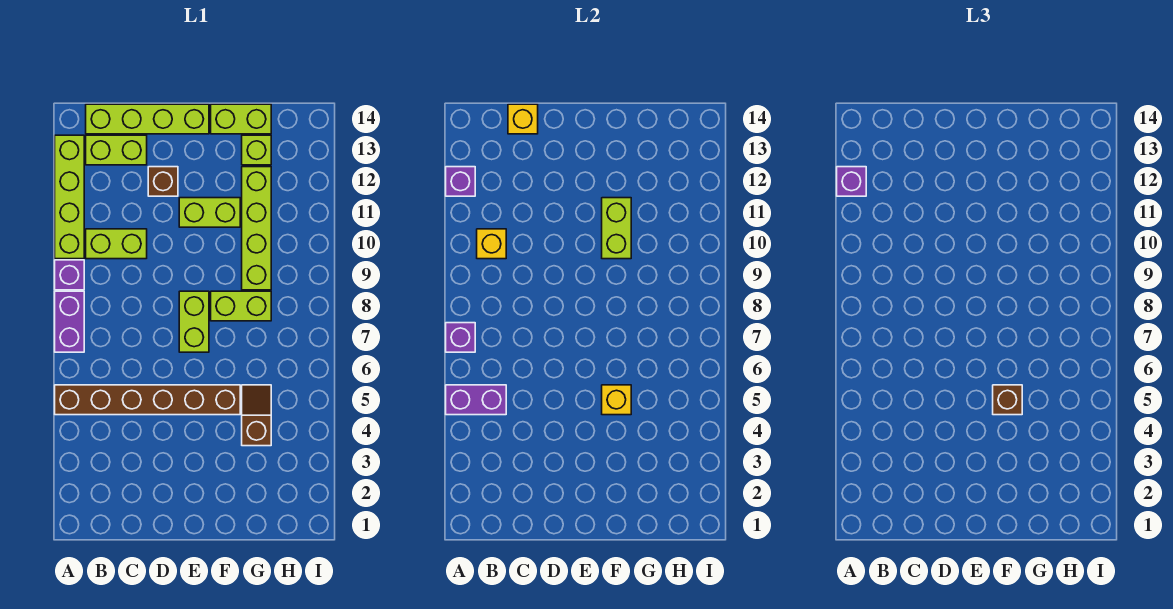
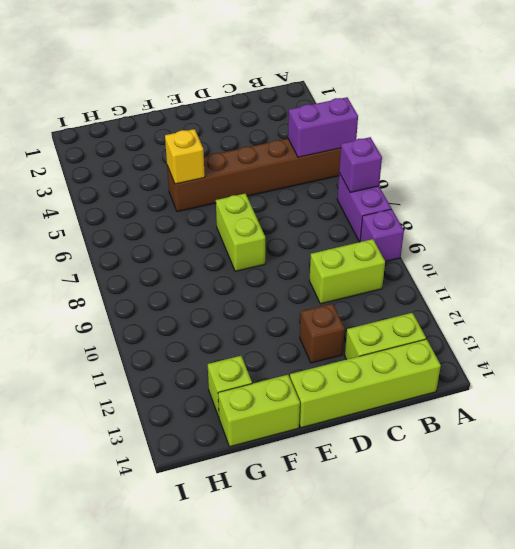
none -> lime 1x4 brick [55,135,84,259]
none -> lime 1x2 brick [179,198,240,227]
none -> lime 1x2 brick [211,291,271,321]

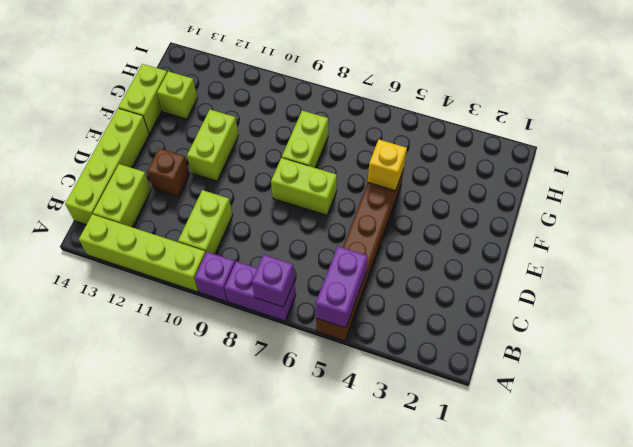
none -> brown 1x2 slope [242,385,271,446]
none -> lime 1x4 brick [242,167,271,290]
none -> purple 1x1 brick [446,167,475,196]

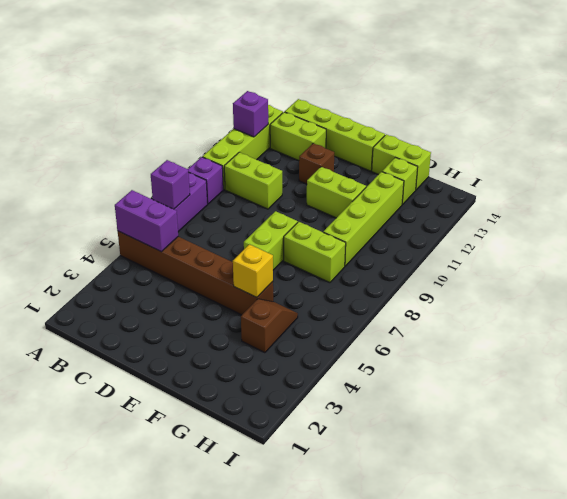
none -> yellow 1x1 brick [477,229,506,259]
none -> yellow 1x1 brick [508,104,538,134]
none -> lime 1x2 brick [602,198,631,259]

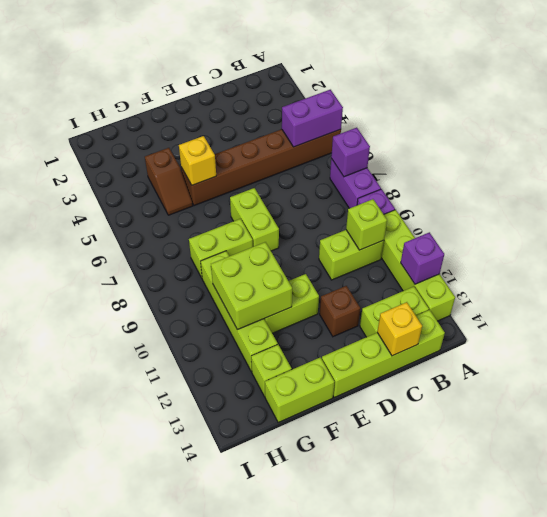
lime 1x1 brick [346,199,387,250] -> yellow 1x1 brick [477,229,506,259]
lime 2x2 brick [211,242,292,330] -> lime 1x2 brick [602,198,631,259]
none -> purple 1x1 brick [837,167,866,196]
none -> brown 1x1 brick [993,385,1022,415]

